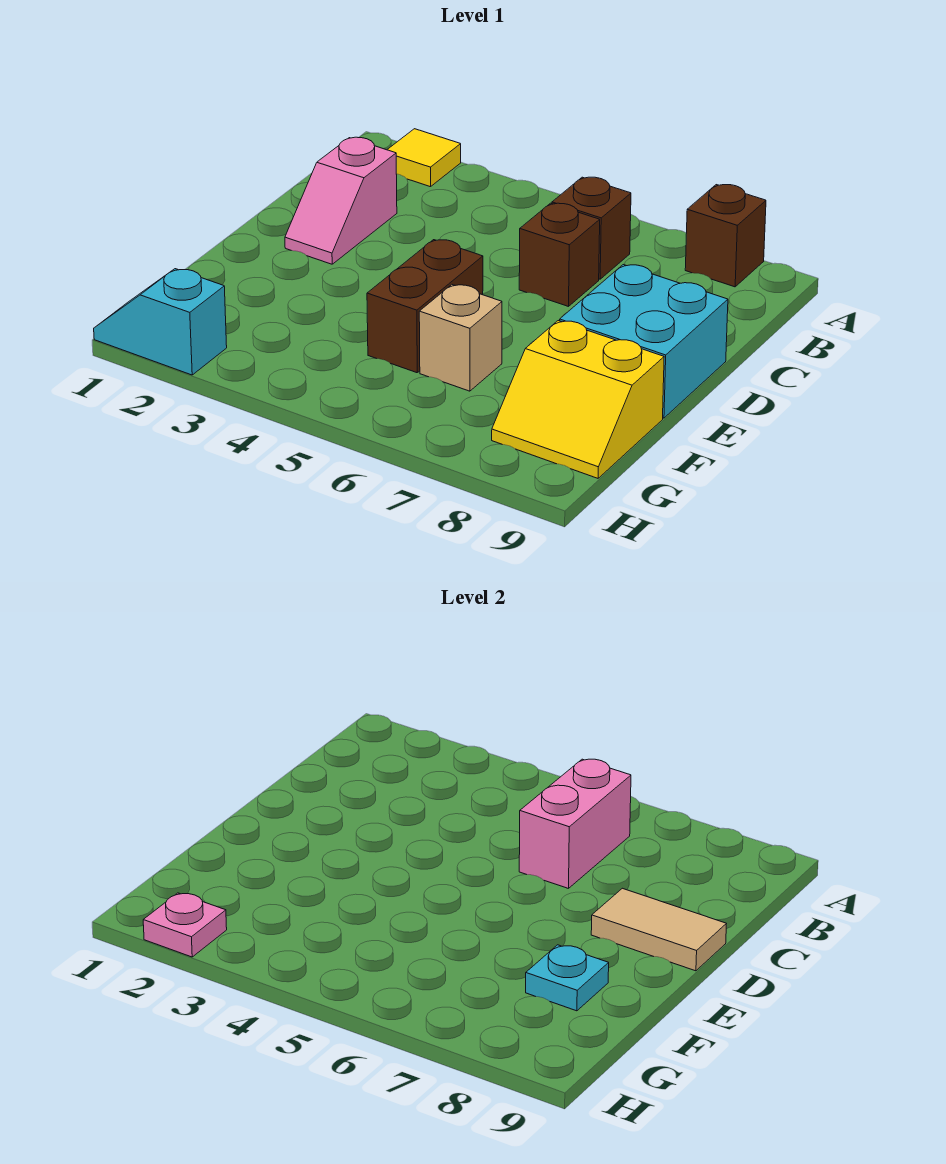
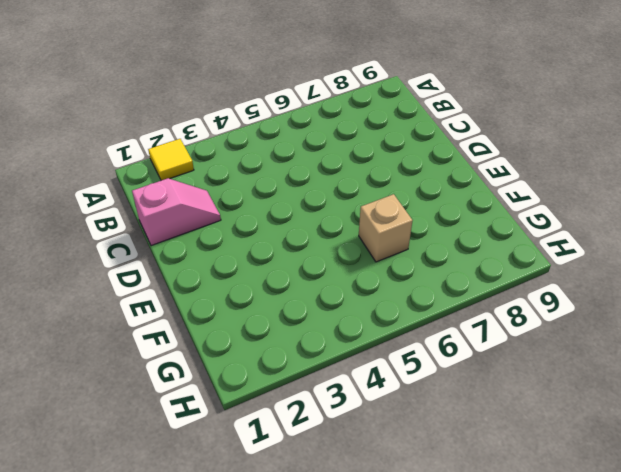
pink 1x2 slope [132,178,221,246] -> pink 1x2 slope turned to [285,137,397,264]
none -> brown 1x1 brick [685,185,766,287]
none -> brown 1x1 brick [552,177,631,279]
none -> brown 1x1 brick [519,203,600,307]

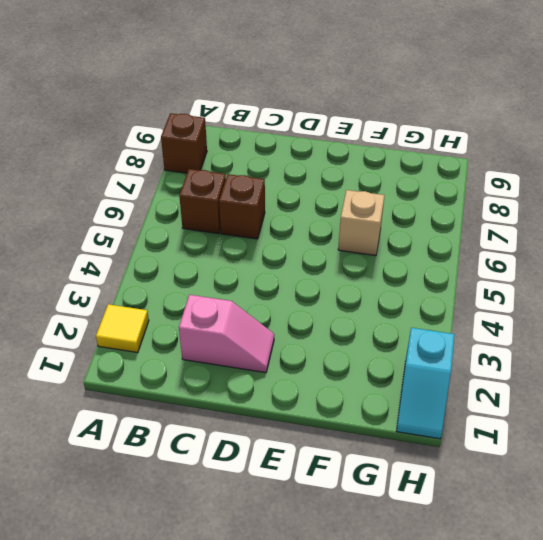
none -> cyan 2x2 brick [560,265,728,418]
none -> brown 1x2 brick [367,240,483,373]
none -> yellow 2x2 slope [492,321,664,478]

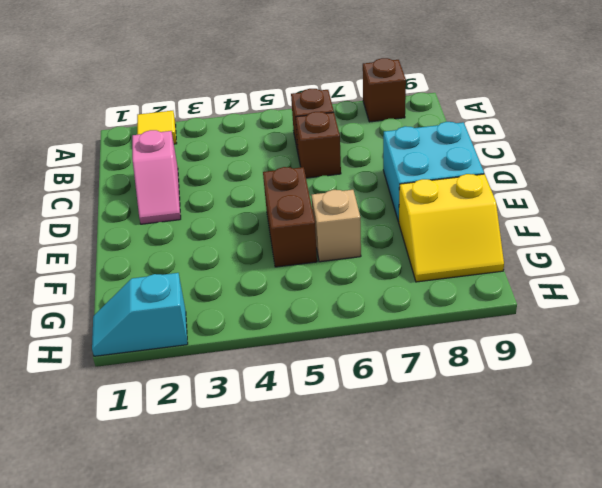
none -> pink 1x2 brick [519,759,631,889]
none -> tan 1x2 tile [591,888,726,971]
none -> cyan 1x1 plate [526,945,609,1011]

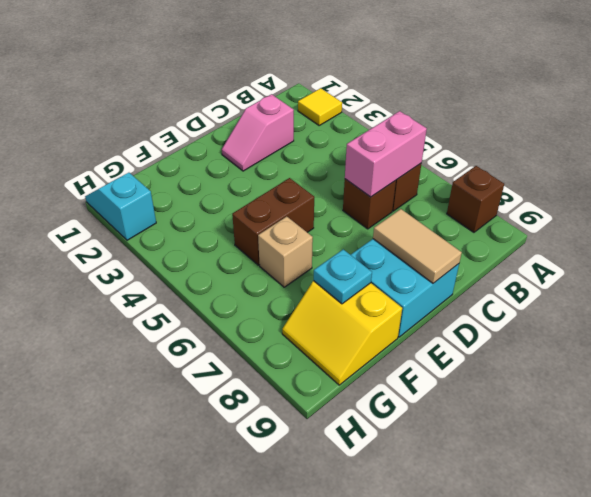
none -> pink 1x1 plate [143,893,227,957]

